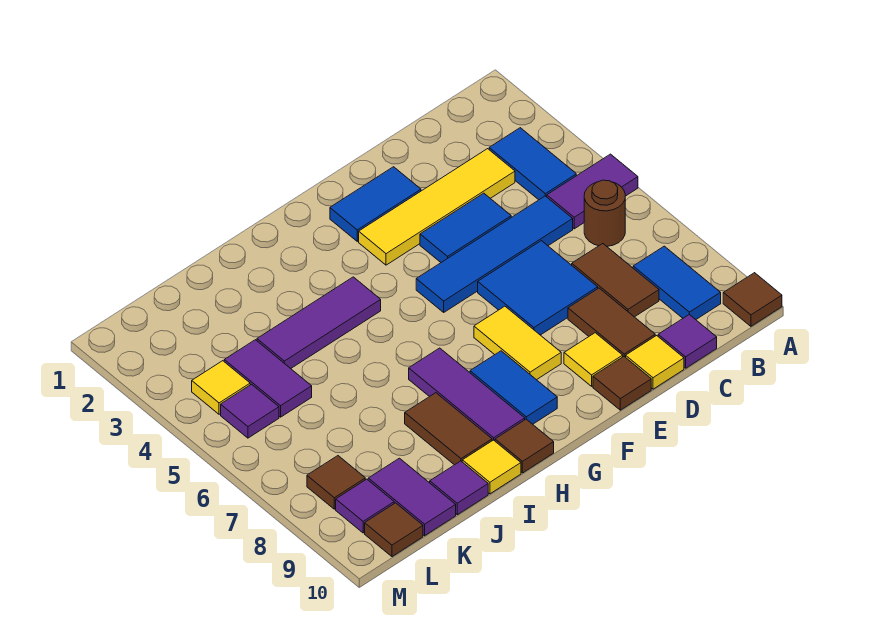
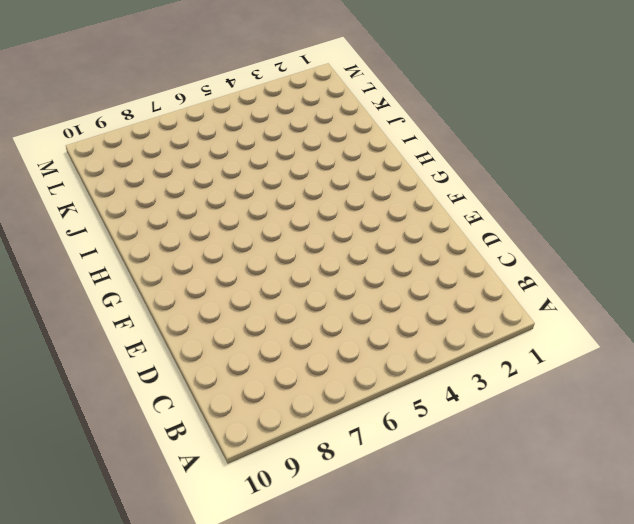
none -> purple 1x2 tile [547,154,638,229]
none -> brown 1x1 tile [723,273,782,326]
none -> blue 1x2 tile [489,128,576,200]
none -> brown 1x1 round brick [584,180,625,246]

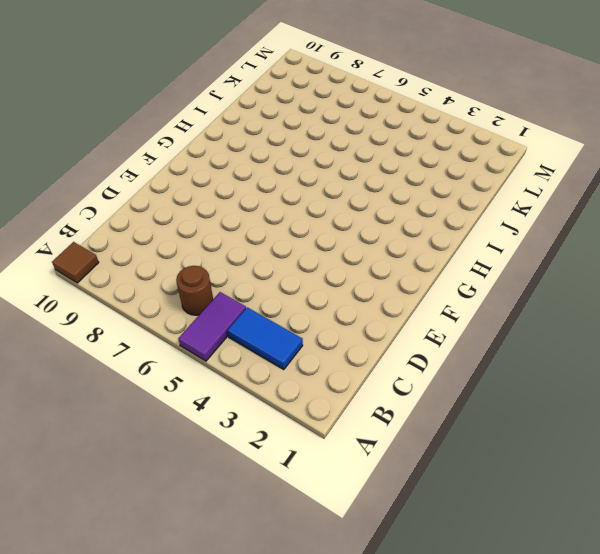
none -> blue 1x2 tile [633,246,721,320]
none -> yellow 1x4 tile [359,149,515,265]
none -> blue 1x4 tile [416,196,573,312]
none -> brown 1x2 tile [572,244,659,317]

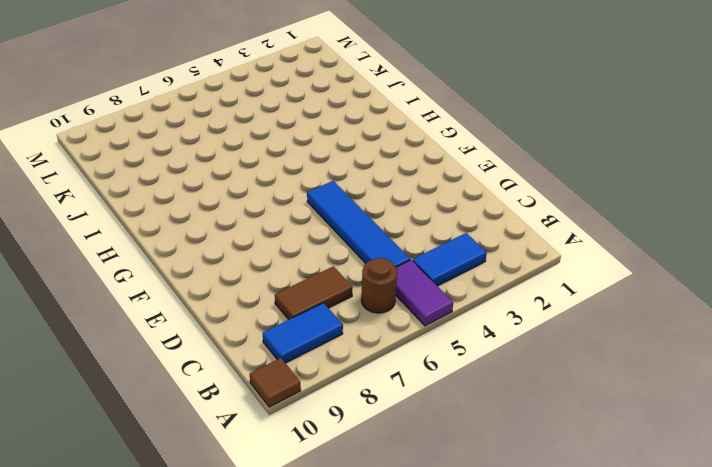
none -> yellow 1x4 tile [359,149,515,265]
none -> purple 1x1 tile [658,315,717,368]
none -> blue 1x2 tile [420,193,511,262]
none -> blue 2x2 tile [478,241,598,335]

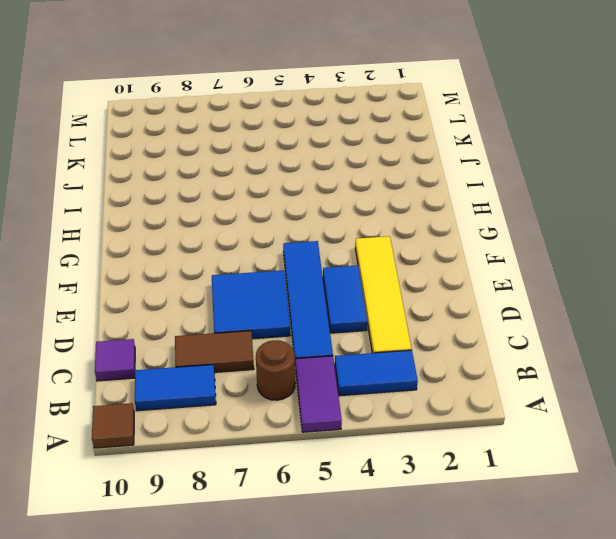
none -> brown 1x2 tile [568,288,655,357]
none -> yellow 1x1 tile [626,336,684,389]
none -> blue 1x2 tile [330,167,421,241]
none -> yellow 1x1 tile [564,333,623,386]

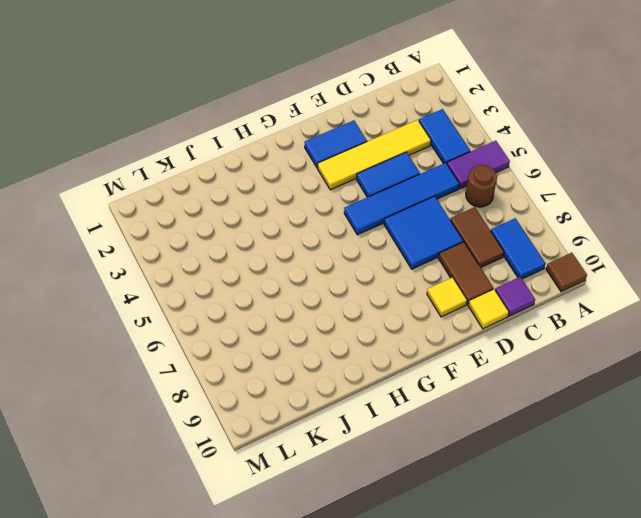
none -> brown 1x1 tile [593,357,651,410]
none -> yellow 1x2 tile [474,306,561,380]
none -> blue 1x2 tile [470,351,557,424]
none -> purple 1x3 tile [257,277,381,368]

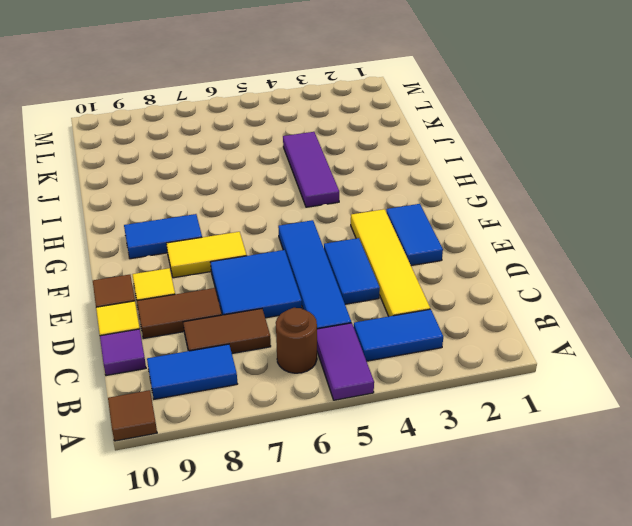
none -> purple 1x3 tile [409,348,525,441]
none -> brown 1x1 tile [495,419,554,473]
none -> brown 1x2 tile [405,393,492,465]
none -> yellow 1x1 tile [462,440,521,494]

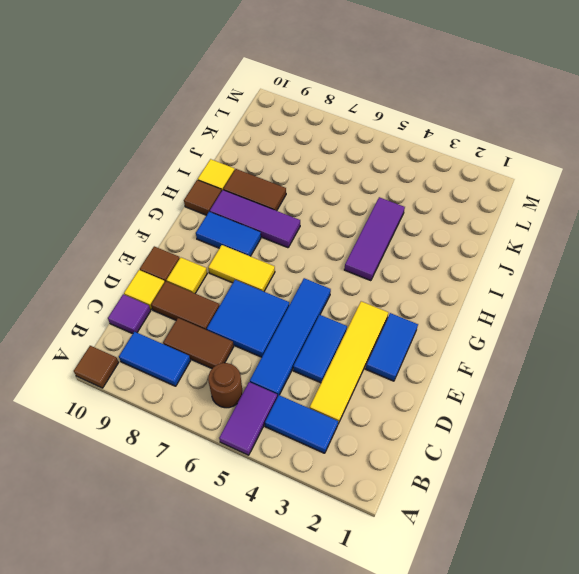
none -> purple 1x1 tile [430,461,488,515]
none -> purple 1x2 tile [224,340,312,417]
none -> purple 1x2 tile [368,458,456,536]
none -> yellow 1x1 tile [192,361,250,414]

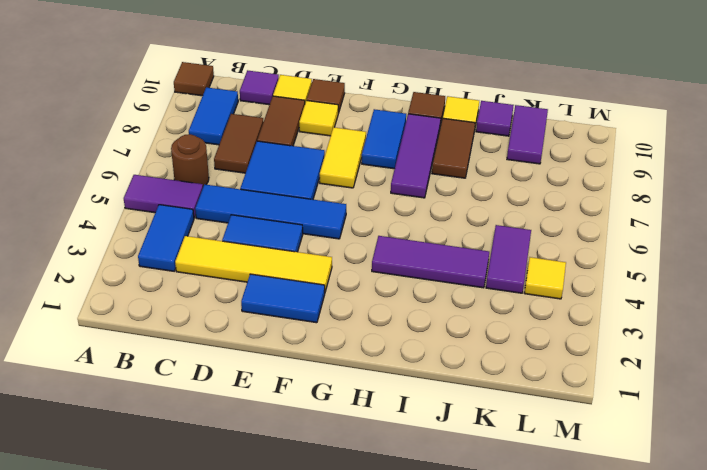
none -> purple 1x1 tile [221,384,279,438]
none -> brown 1x1 tile [307,456,365,509]
none -> purple 1x1 tile [336,479,394,533]
none -> brown 1x1 tile [365,503,423,557]

